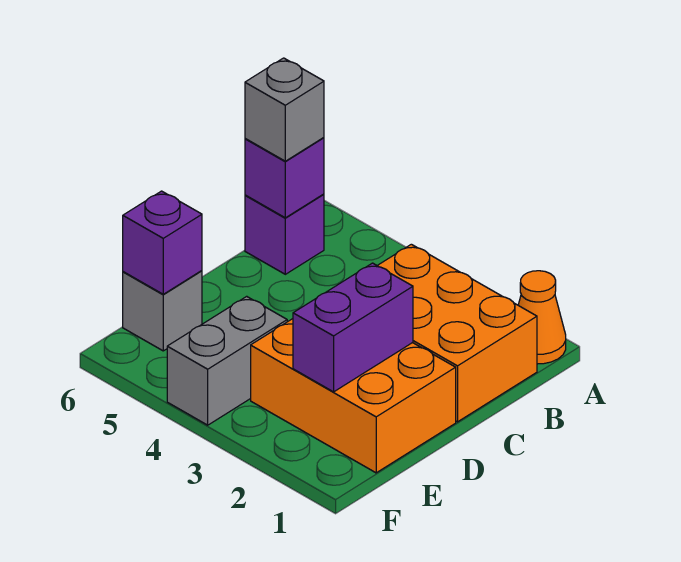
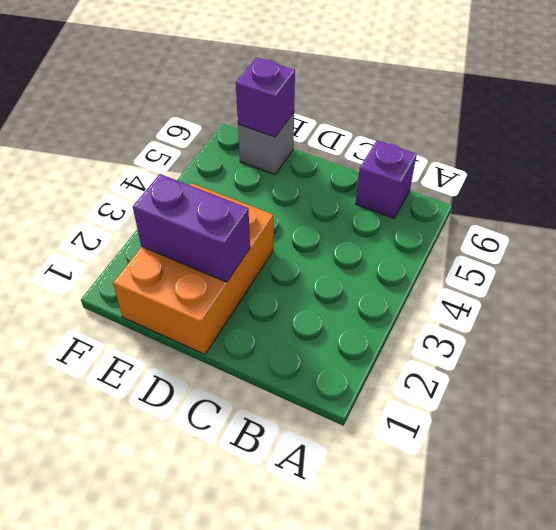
none -> orange 1x1 cone [518,271,566,364]
none -> orange 2x3 brick [377,244,537,422]

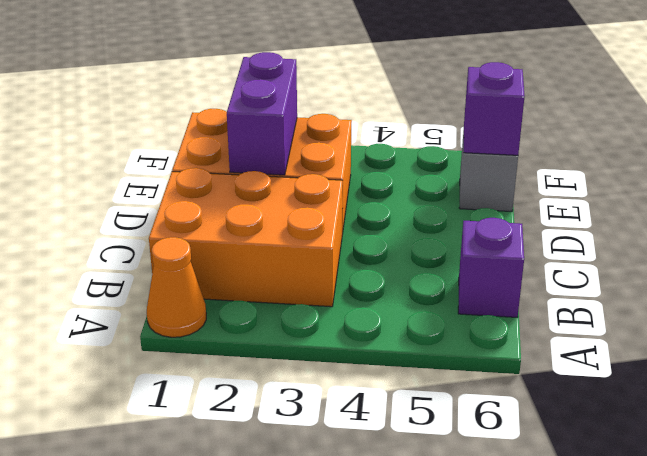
none -> grey 1x2 brick [167,296,287,425]
none -> purple 1x1 brick [245,138,324,218]

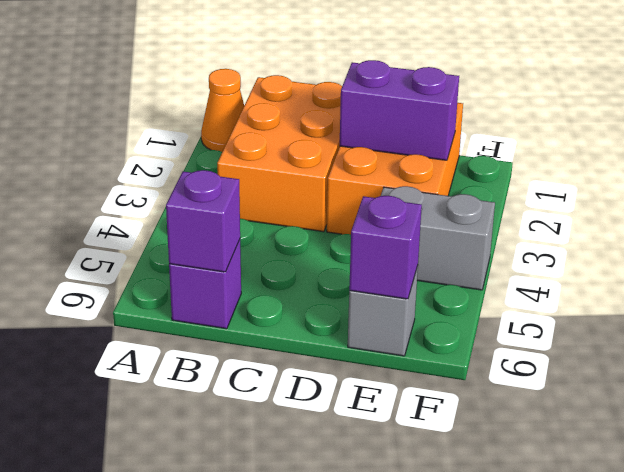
none -> grey 1x1 brick [245,58,324,161]

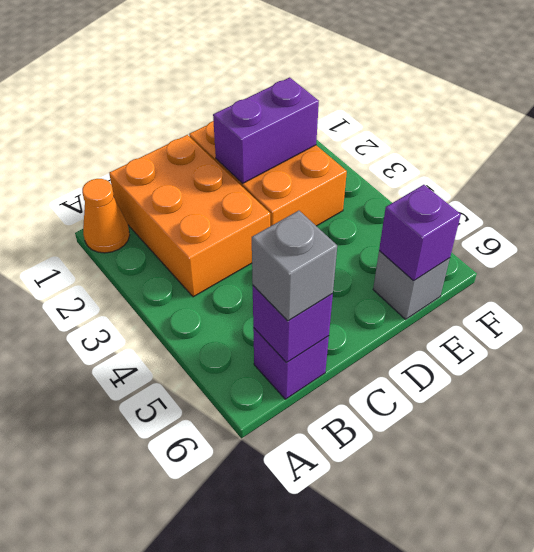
none -> grey 1x2 brick [167,296,287,425]

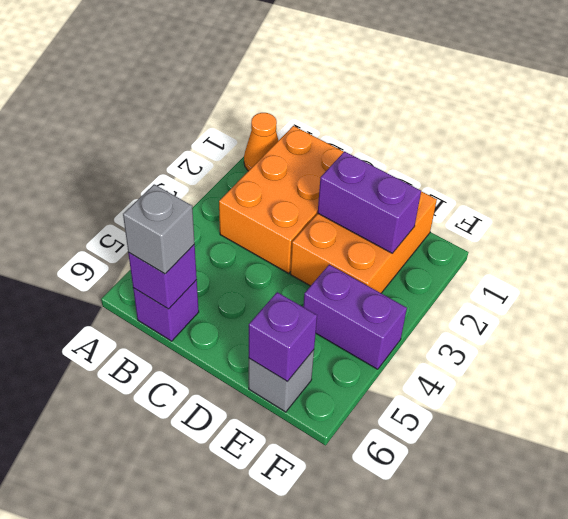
purple 1x2 brick [303,265,407,369] -> grey 1x2 brick [167,296,287,425]

